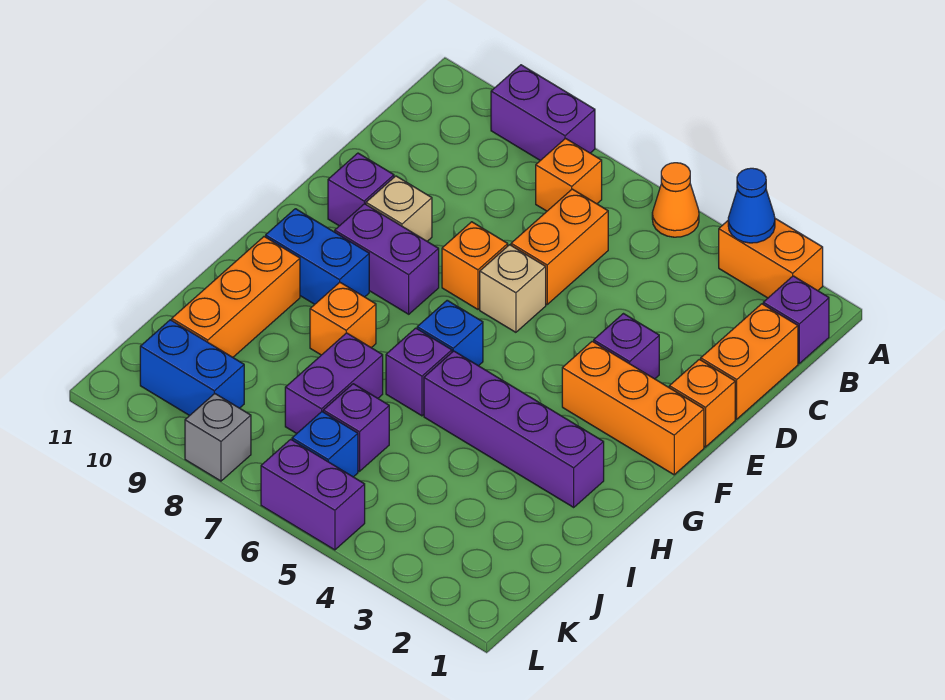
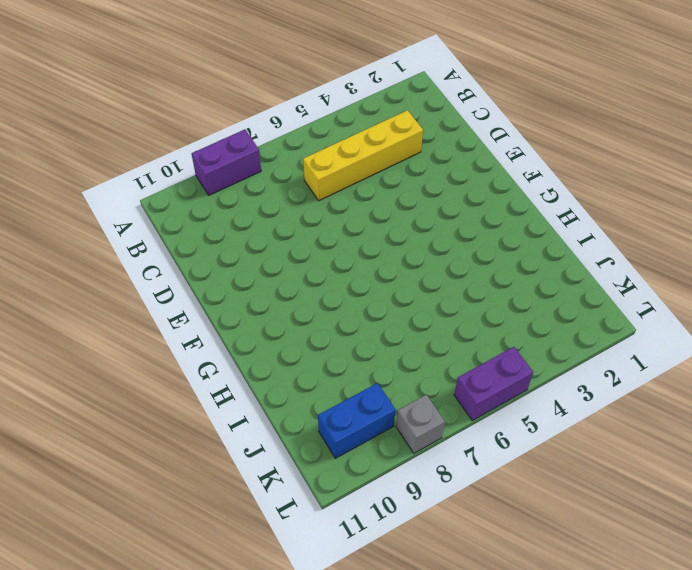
yellow 1x4 brick [303,110,423,201] -> orange 1x2 brick [511,189,608,304]
none -> orange 1x2 brick [719,219,823,298]
none -> orange 1x1 cone [652,163,699,237]
none -> purple 1x1 brick [763,276,829,363]

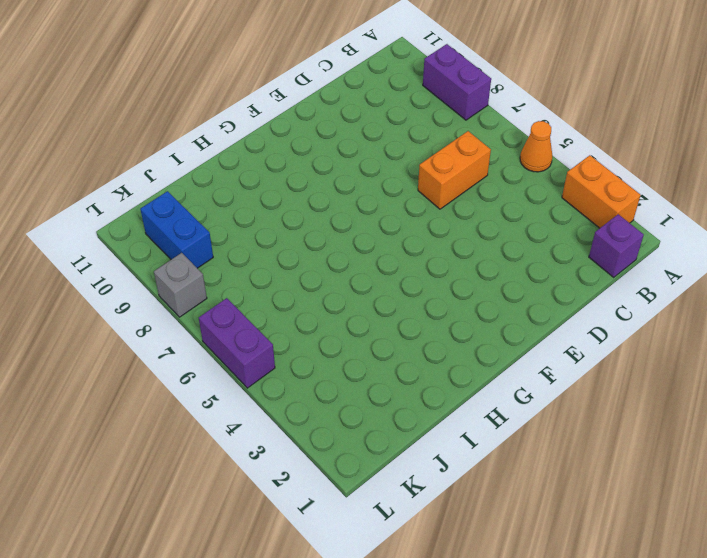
none -> orange 1x1 brick [536,139,602,211]
none -> orange 1x2 brick [701,304,798,419]
none -> orange 1x1 brick [669,359,735,447]

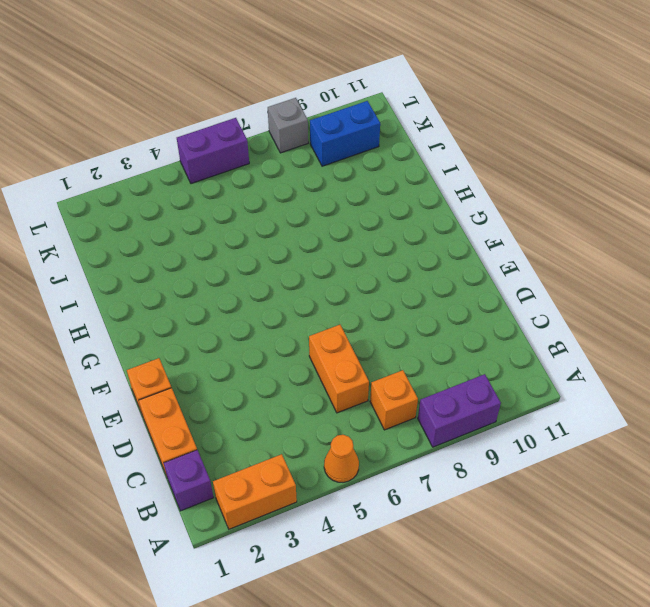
none -> purple 1x1 brick [594,314,659,379]
none -> tan 1x1 brick [480,245,546,332]
none -> orange 1x1 brick [442,222,508,309]

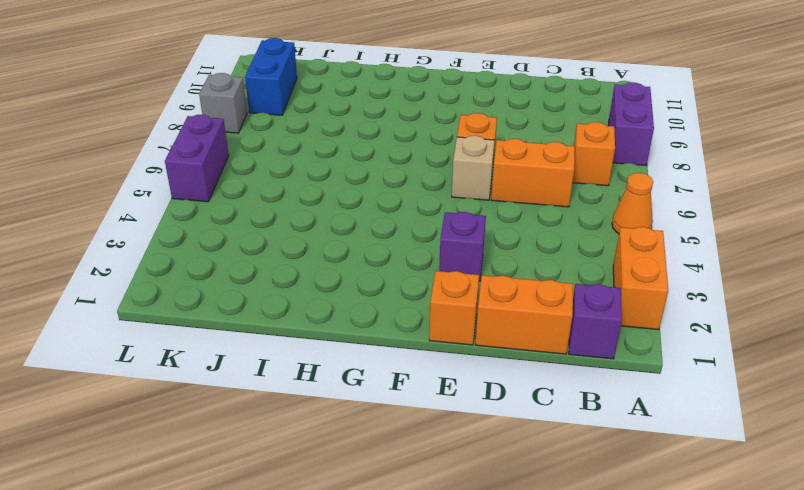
none -> tan 1x1 brick [366,176,432,241]
none -> purple 1x1 brick [328,153,394,226]
none -> orange 1x3 brick [562,341,704,475]

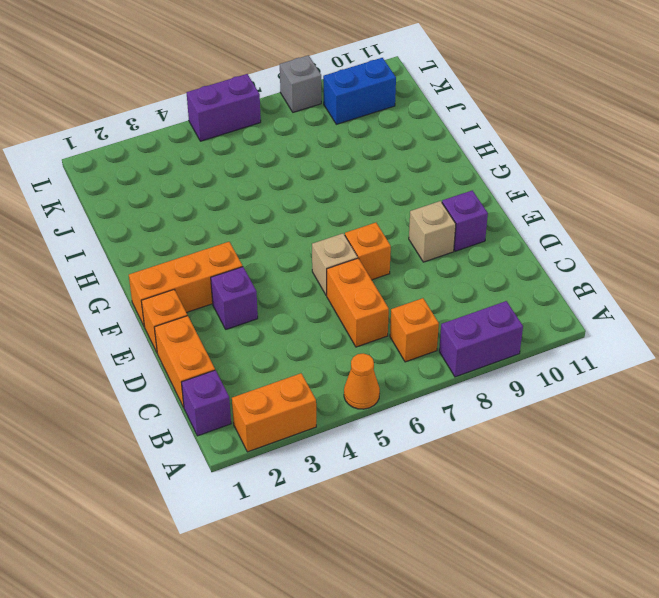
none -> purple 1x2 brick [335,204,439,314]
none -> blue 1x1 brick [417,300,483,366]
none -> blue 1x2 brick [266,209,369,304]

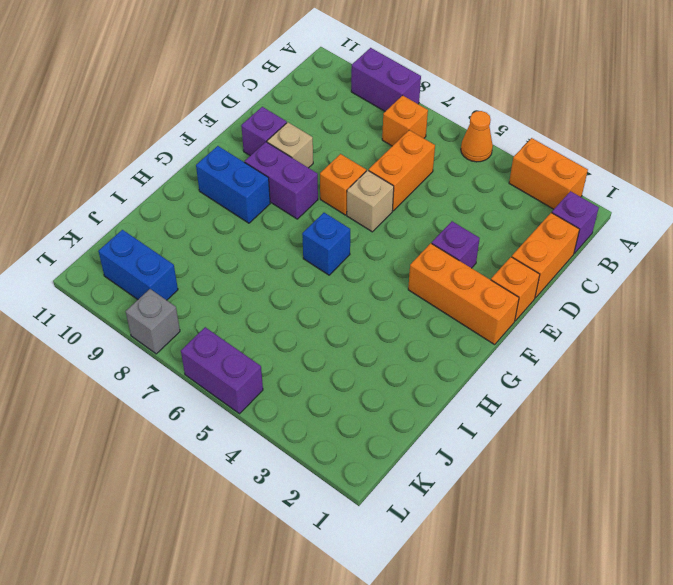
none -> purple 1x4 brick [424,351,604,507]
none -> purple 1x1 brick [386,328,452,416]
none -> orange 1x1 brick [310,282,376,355]

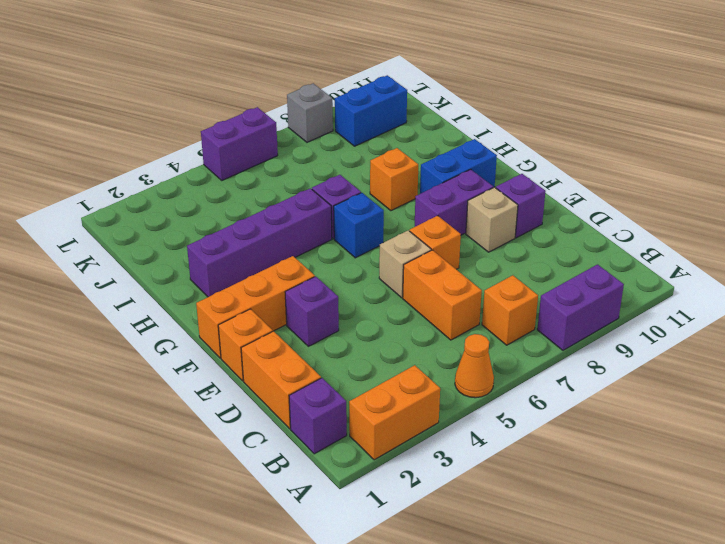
none -> orange 1x3 brick [172,237,300,357]
none -> purple 1x2 brick [285,333,383,434]
none -> purple 1x1 brick [323,384,389,471]

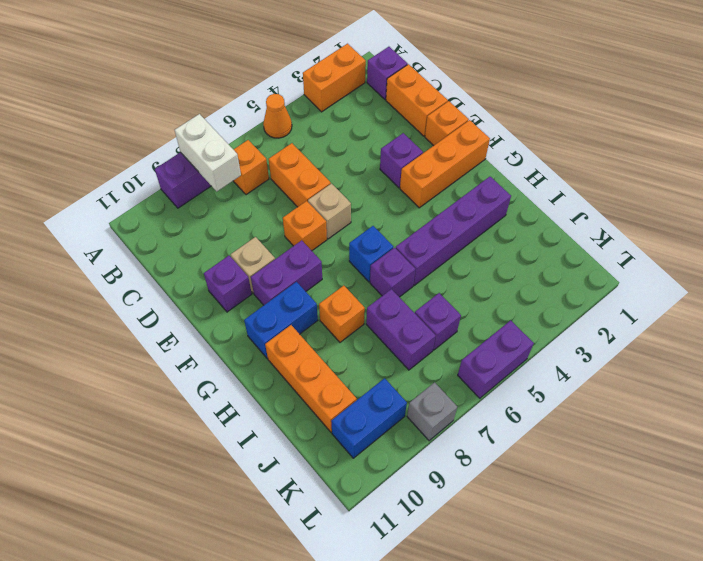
white 1x2 brick [175,114,241,191] -> none
none -> blue 1x1 brick [292,412,358,477]
none -> blue 1x1 cone [728,168,775,243]

